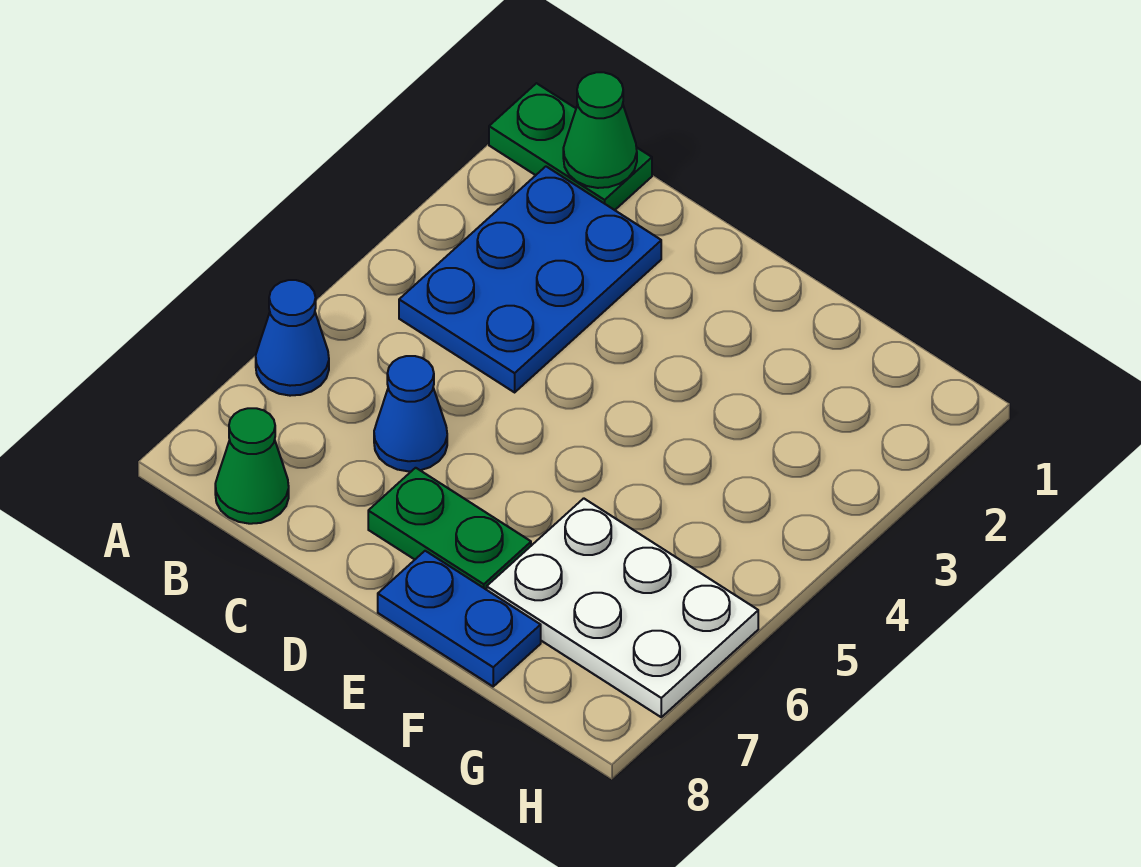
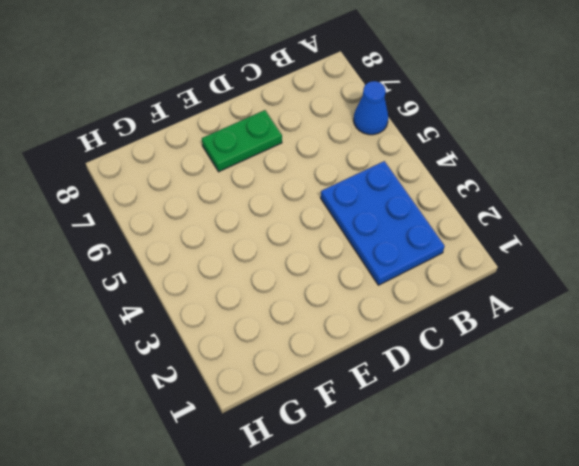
none -> green 1x2 plate [489,83,652,210]
none -> green 1x1 cone [215,408,289,524]

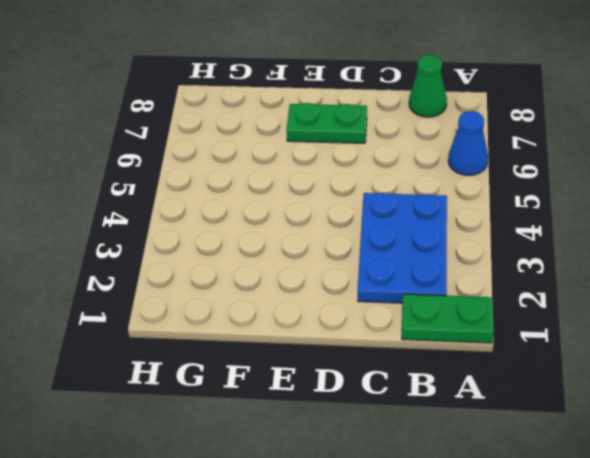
none -> blue 1x1 cone [374,356,447,471]
none -> blue 1x2 plate [378,551,541,686]

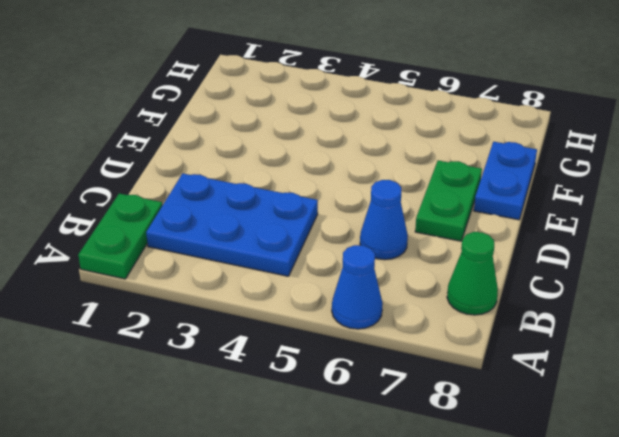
none -> white 2x3 plate [487,498,758,717]
none -> green 1x1 cone [563,72,637,188]

